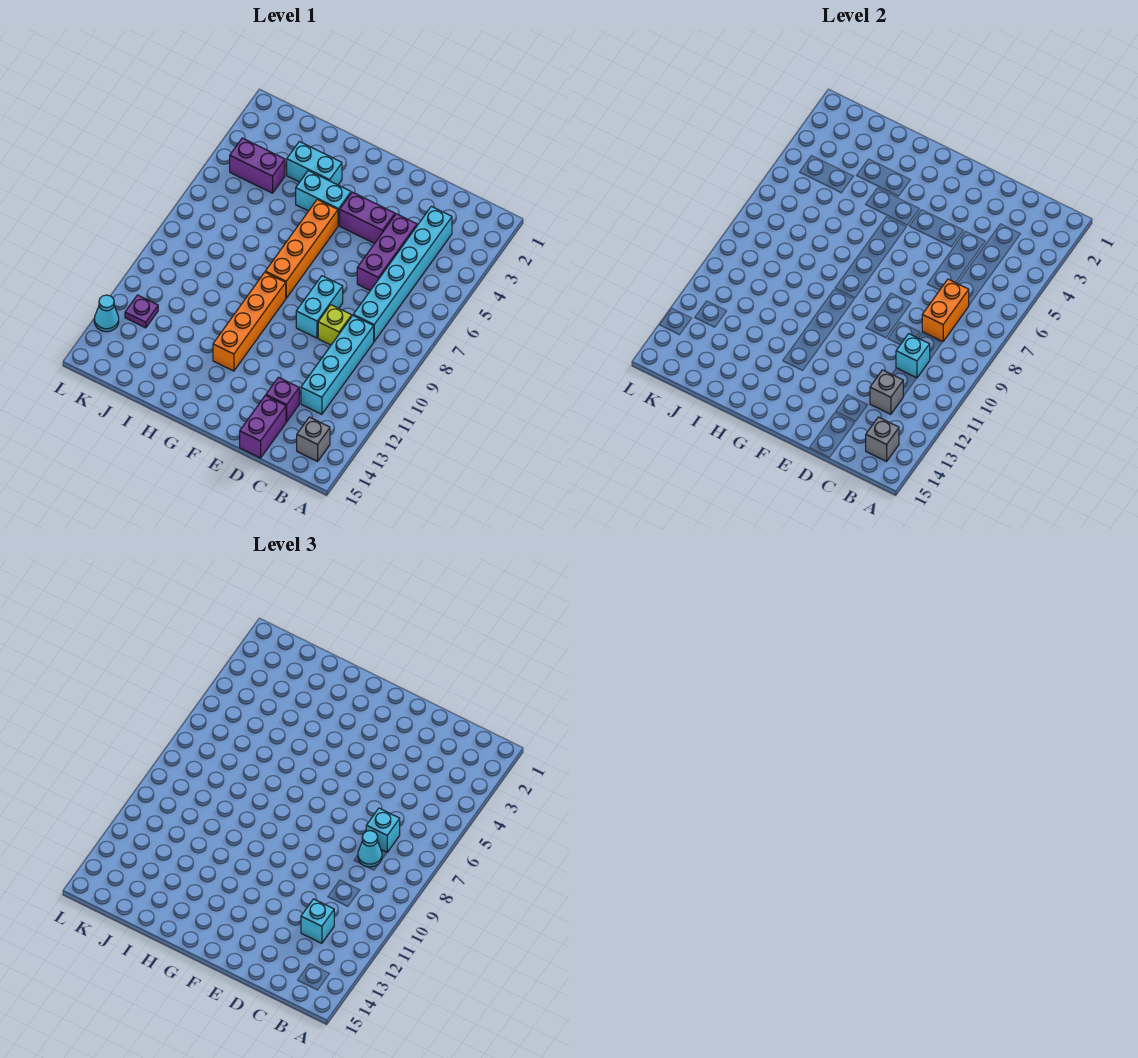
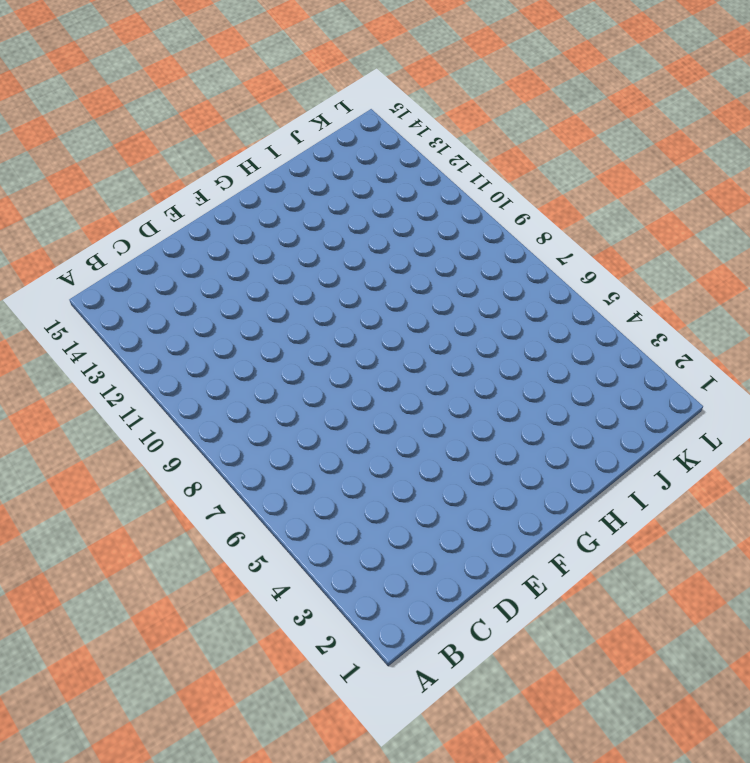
none -> grey 1x1 brick [297,417,330,461]
none -> cyan 1x6 brick [353,206,452,341]
none -> cyan 1x4 brick [301,316,374,414]

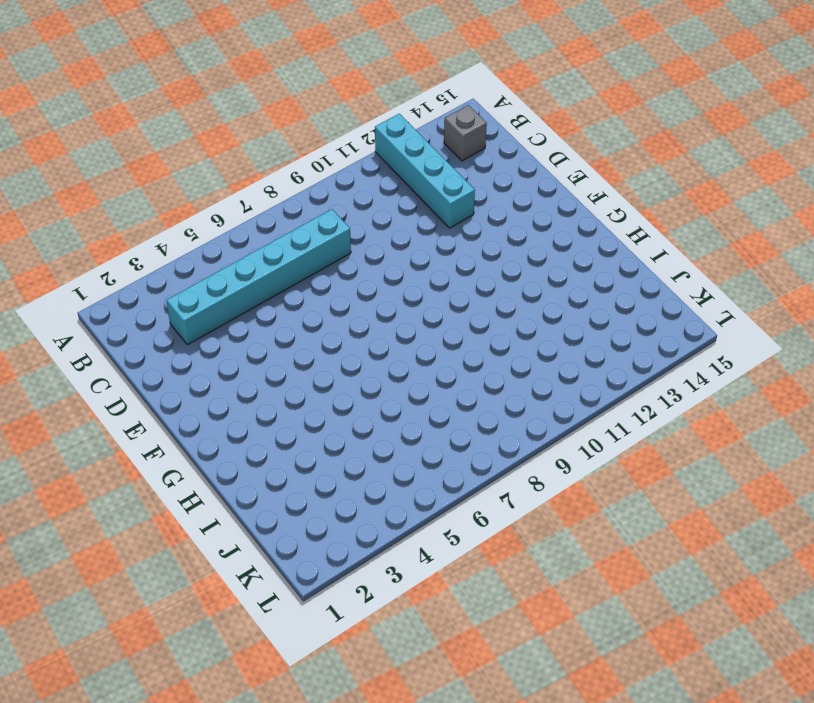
cyan 1x4 brick [375,114,475,228] -> cyan 1x4 brick turned to [301,316,374,414]
none -> purple 1x3 brick [357,214,417,291]
none -> lime 1x1 brick [318,305,352,345]
none -> purple 1x1 brick [266,377,299,422]

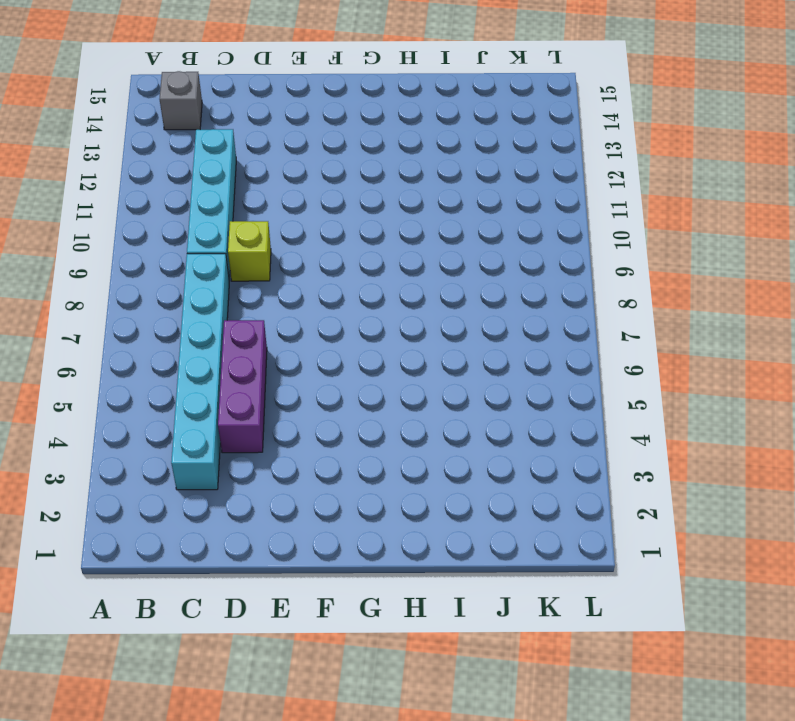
none -> purple 1x1 brick [266,377,299,422]
none -> purple 1x2 brick [240,396,286,458]
none -> purple 1x2 brick [340,192,395,243]

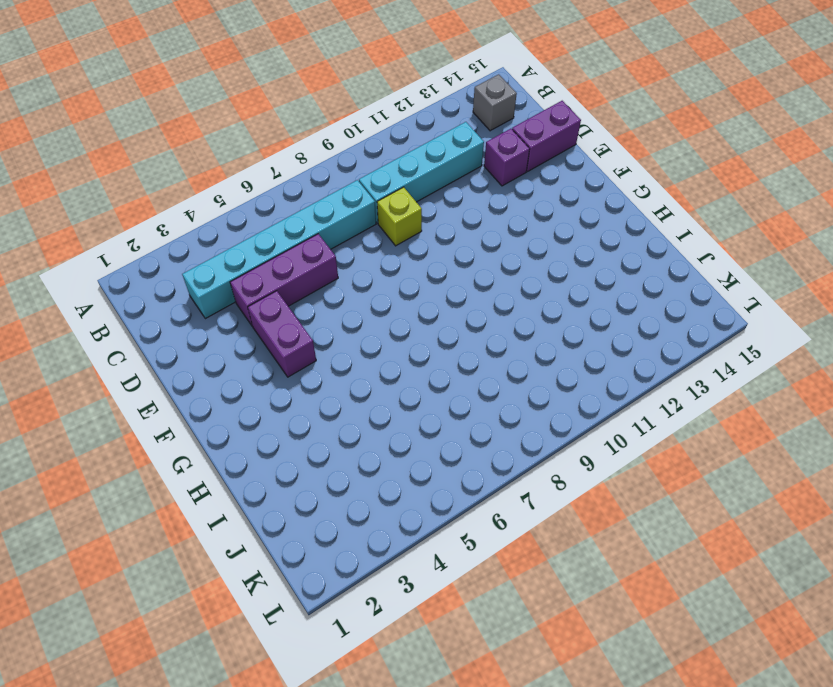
none -> cyan 1x2 brick [296,276,343,338]
none -> cyan 1x2 brick [296,171,351,226]
none -> orange 1x4 brick [265,200,338,298]

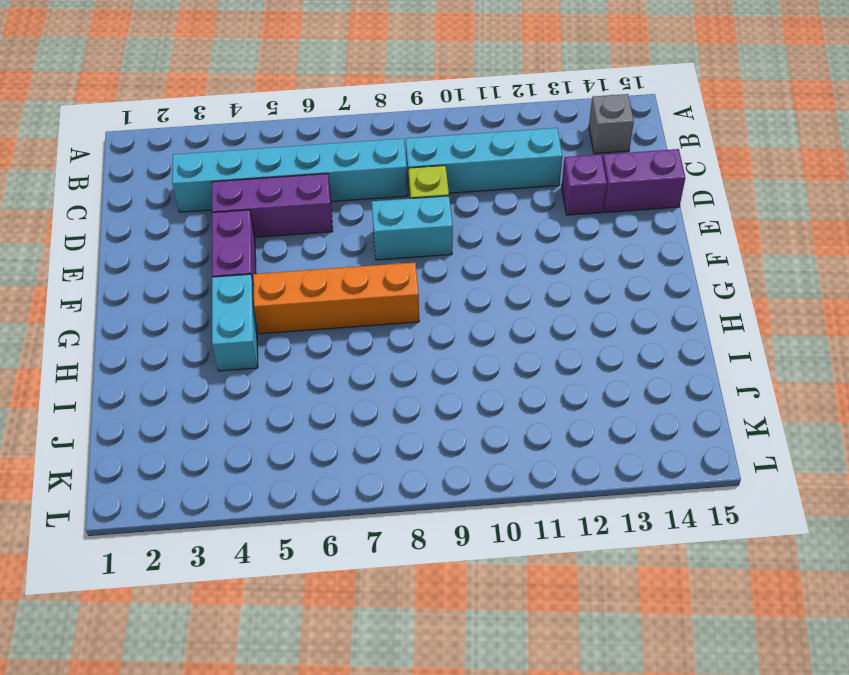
none -> orange 1x4 brick [213,272,286,371]
none -> cyan 1x2 brick [287,142,342,185]
none -> purple 1x2 brick [230,138,285,193]

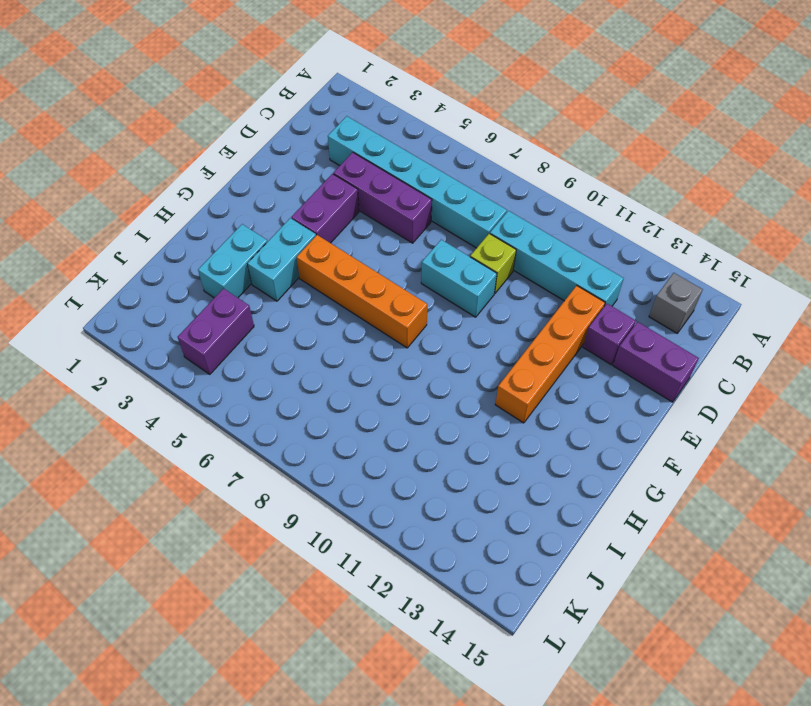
orange 1x4 brick [495,286,605,423] -> orange 1x4 brick turned to [213,272,286,371]
none -> purple 1x1 plate [125,295,158,328]
none -> cyan 1x1 cone [94,295,119,332]
none -> grey 1x1 brick [866,417,899,461]

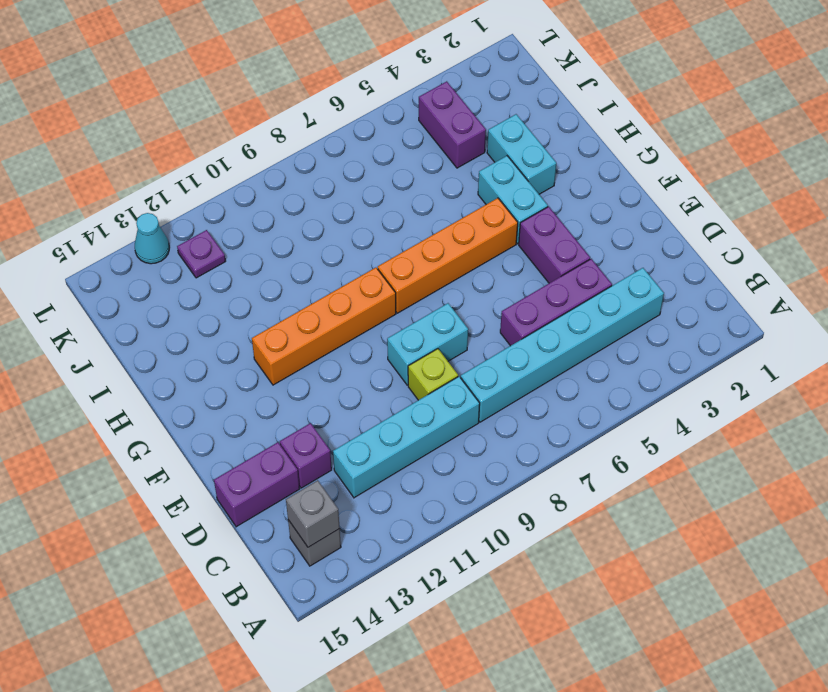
none -> orange 1x2 brick [922,279,969,342]
none -> cyan 1x1 brick [896,334,930,378]
none -> grey 1x1 brick [870,370,903,414]

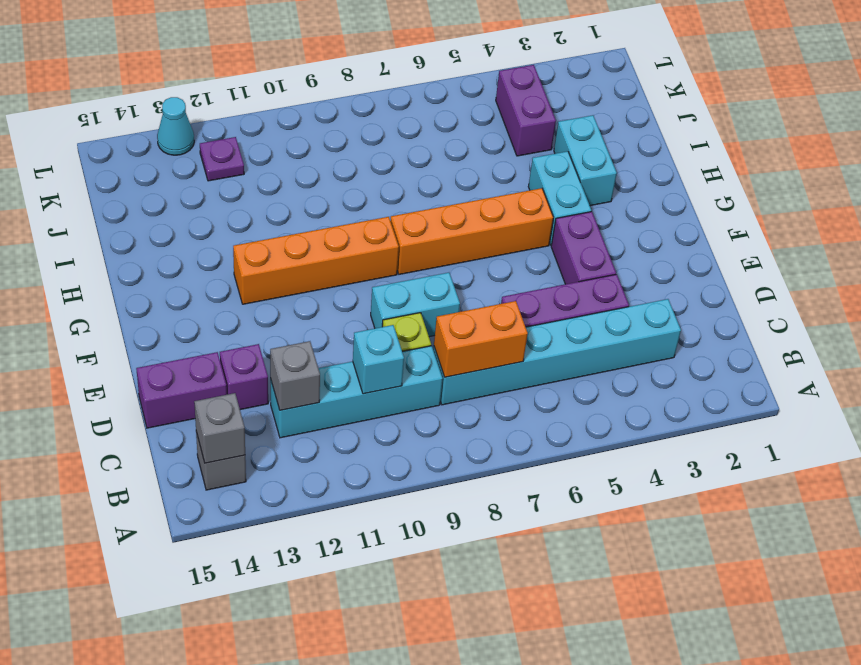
none -> cyan 1x1 brick [366,808,400,852]
none -> cyan 1x1 cone [358,831,382,867]
none -> cyan 1x1 brick [301,899,334,943]

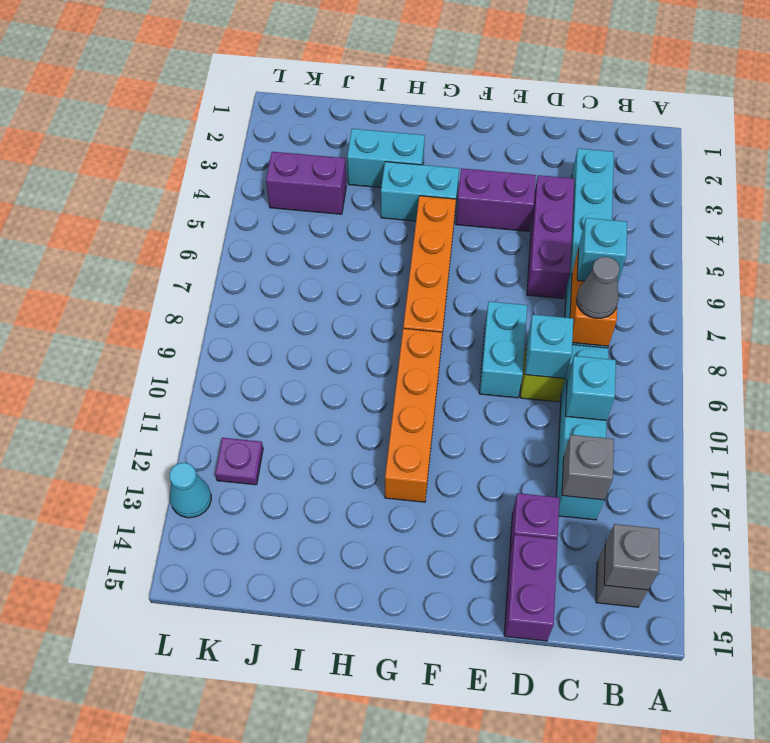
grey 1x1 cone [576,257,620,318] -> cyan 1x1 cone [358,831,382,867]
cyan 1x1 brick [525,314,573,379] -> cyan 1x1 brick moved to [301,899,334,943]

